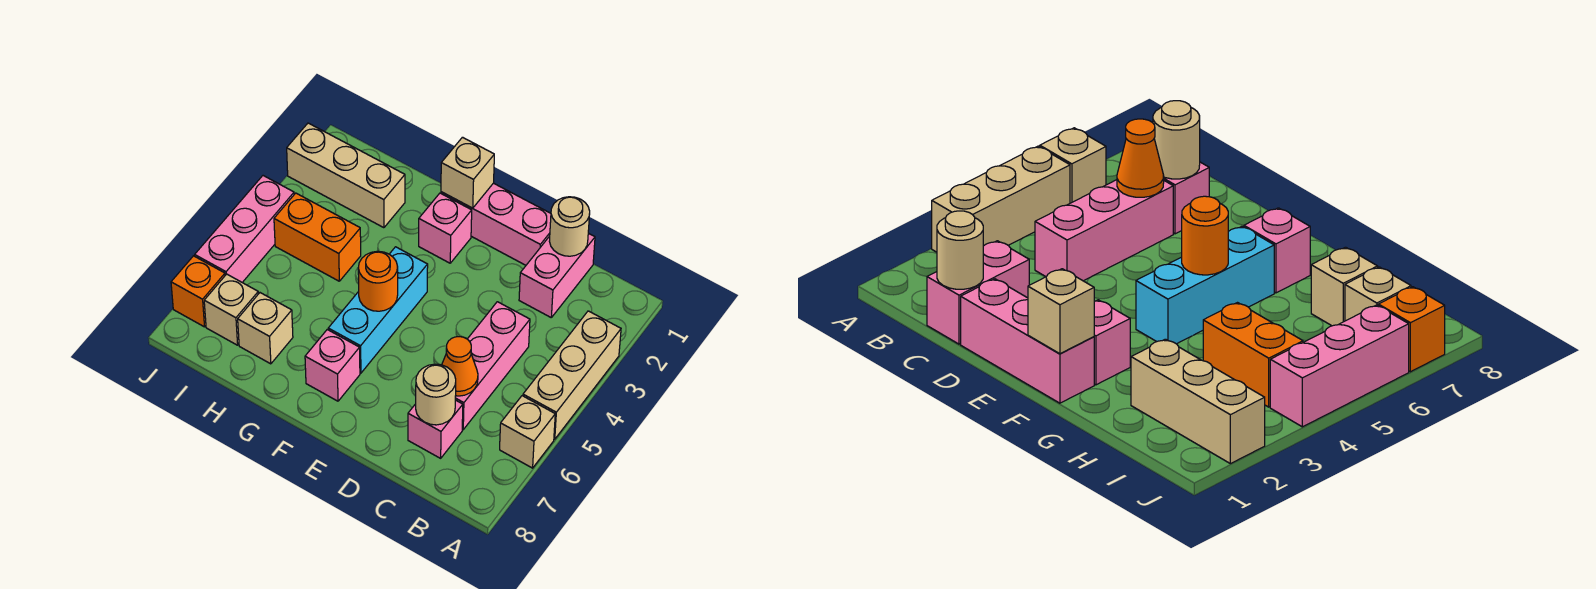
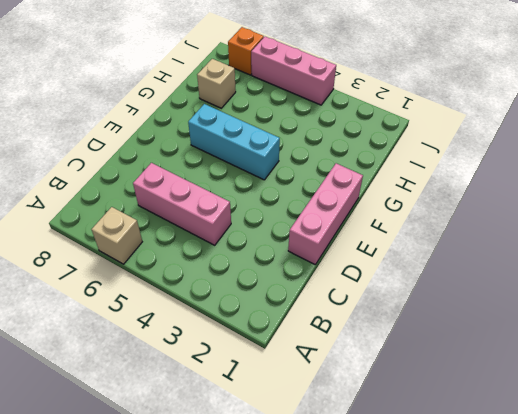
none -> tan 1x3 brick [523,311,621,439]
none -> pink 1x2 brick [519,233,595,317]
none -> pink 1x1 brick [408,400,463,458]

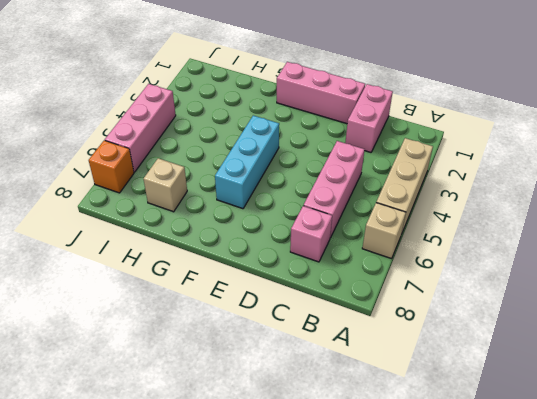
none -> pink 1x1 brick [419,193,472,263]
none -> pink 1x1 brick [305,330,360,401]
none -> tan 1x3 brick [287,123,405,228]

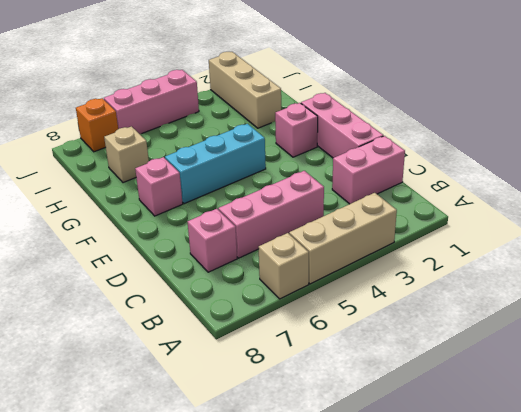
none -> orange 1x2 brick [274,193,361,281]
none -> tan 1x1 brick [204,274,258,345]
none -> tan 1x1 round brick [549,197,590,256]

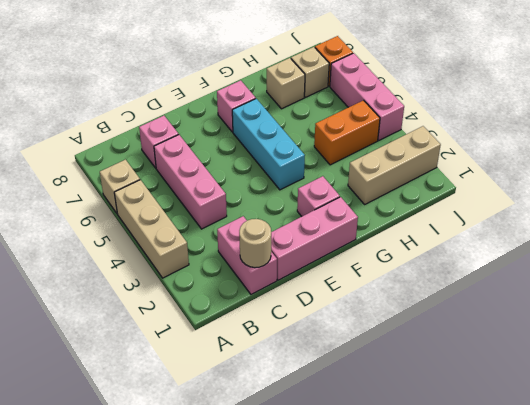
none -> orange 1x1 cone [442,337,478,396]
none -> tan 1x1 round brick [416,364,456,425]
none -> tan 1x1 brick [441,137,494,208]

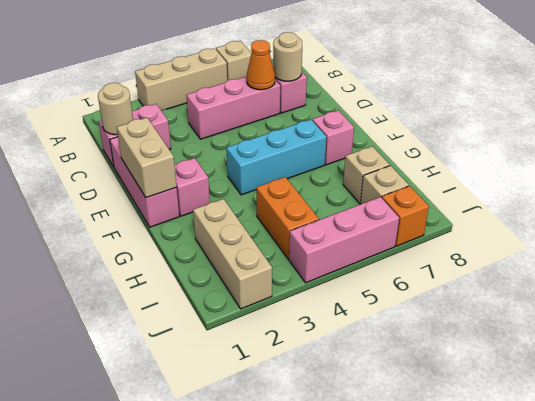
tan 1x2 brick [117,118,176,198] -> tan 1x1 brick [441,137,494,208]
none -> orange 1x1 round brick [358,251,398,311]

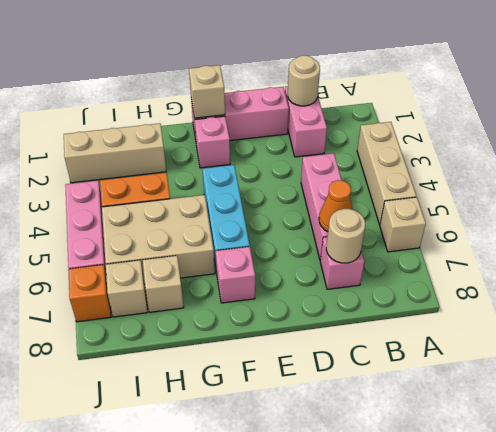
tan 2x3 brick [102,195,215,282] -> none
none -> orange 1x1 round brick [358,251,398,311]

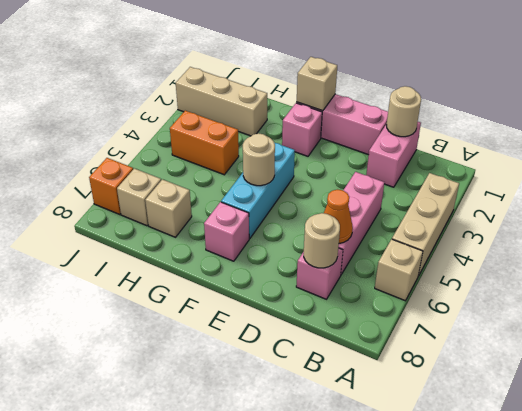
tan 1x1 round brick [243,133,275,186] -> orange 1x1 round brick [358,251,398,311]
none -> pink 1x3 brick [195,176,294,282]

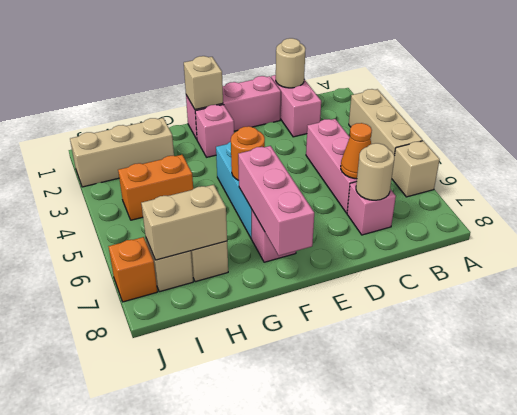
pink 1x3 brick [238,146,314,256] -> pink 1x3 brick moved to [195,176,294,282]
tan 1x2 brick [141,185,227,260] -> none

